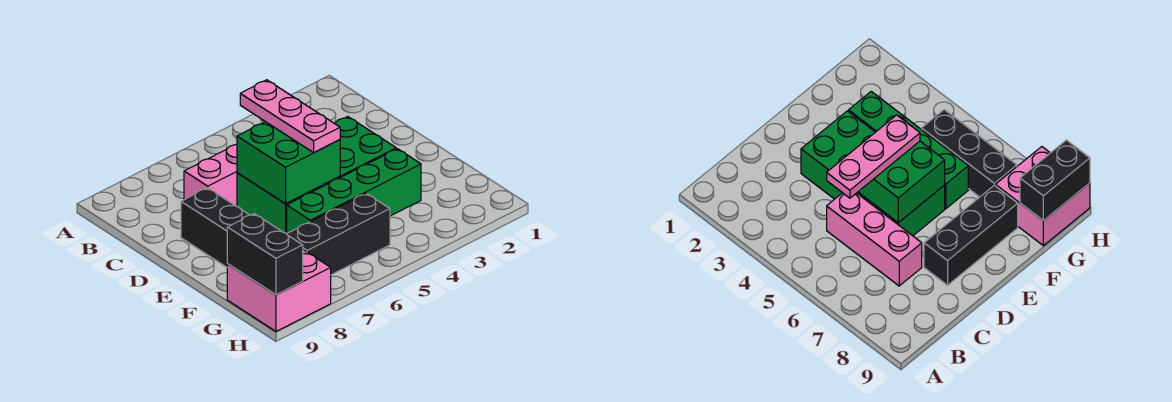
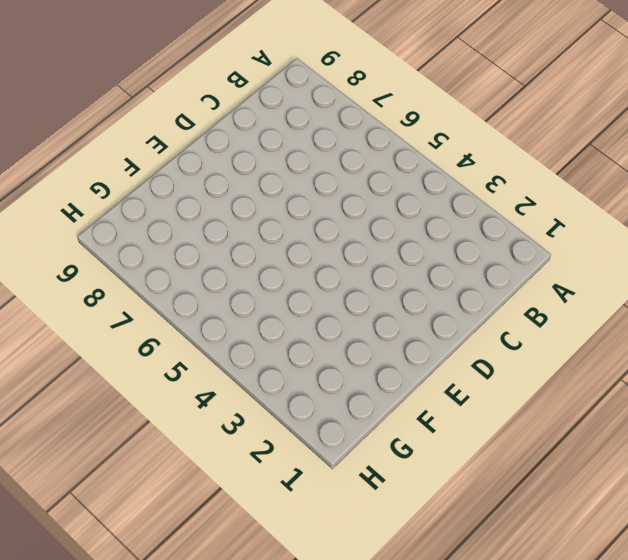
none -> pink 1x3 brick [184,144,237,206]
none -> green 2x4 brick [237,117,396,234]

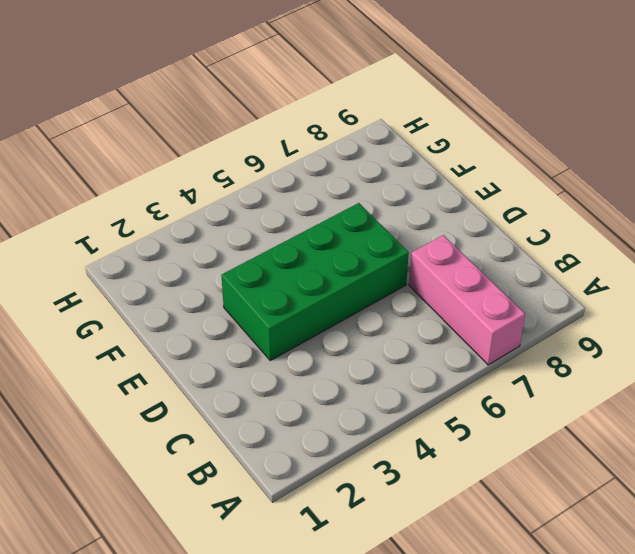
pink 1x3 brick [409,235,525,365] -> pink 1x3 brick turned to [184,144,237,206]
none -> black 1x3 brick [181,188,249,267]
none -> green 1x4 brick [287,149,421,233]

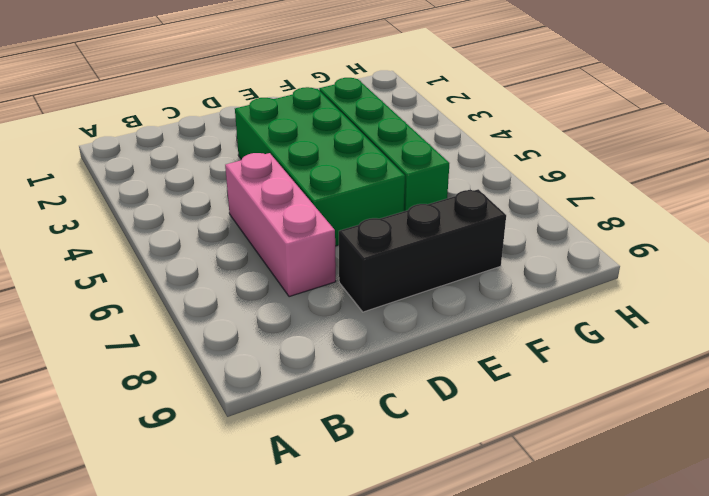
none -> black 1x3 brick [287,193,390,275]
none -> pink 2x2 brick [227,250,331,331]

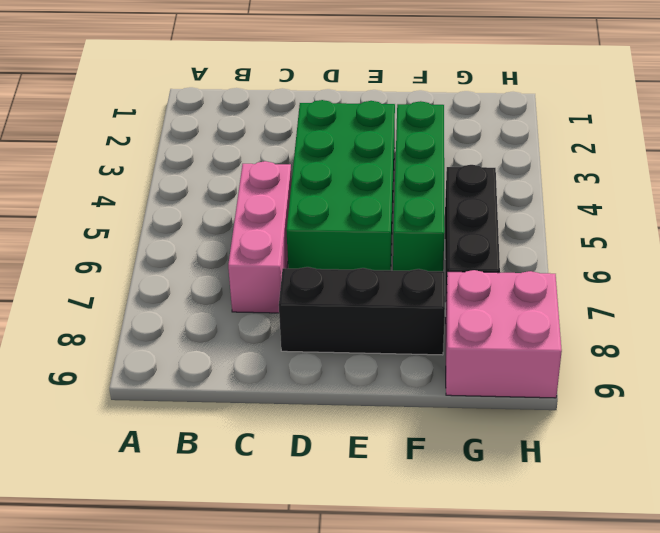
none -> green 2x2 brick [237,122,340,204]
none -> black 1x2 brick [227,214,303,295]

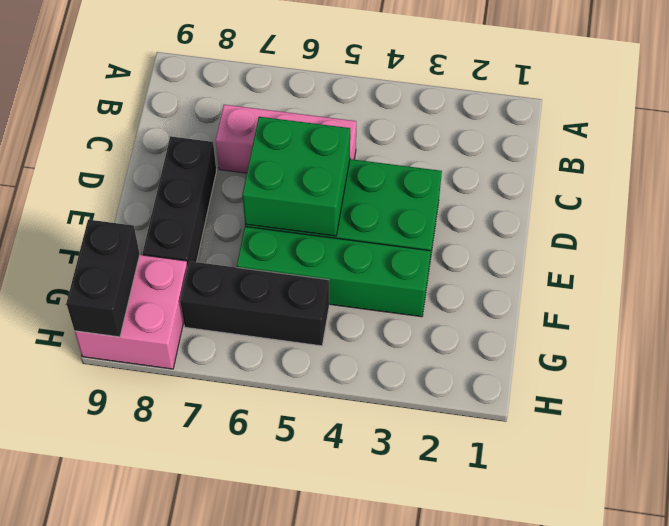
none -> pink 1x3 plate [240,80,340,153]

